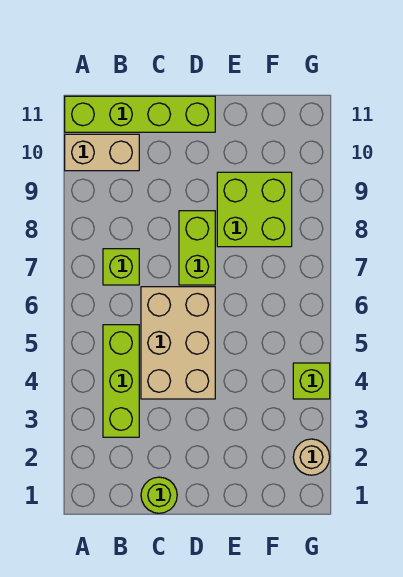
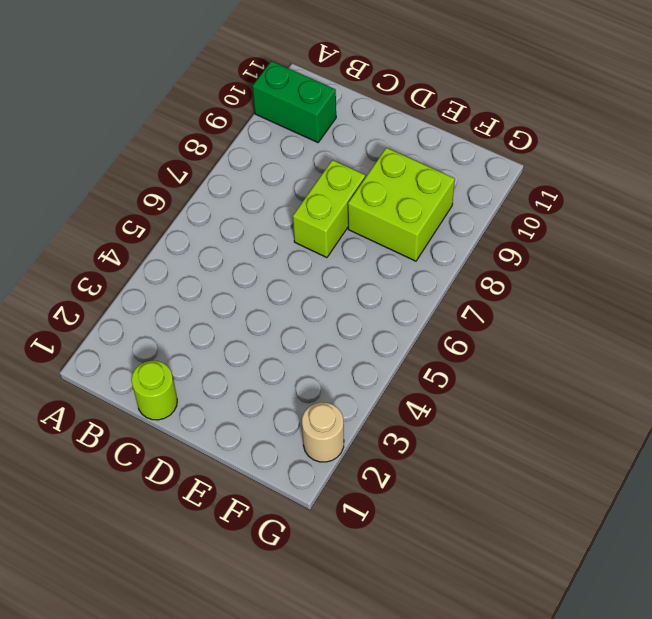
green 1x2 brick [252,61,336,142] -> tan 1x2 brick [65,134,139,171]
none -> lime 1x4 brick [65,96,215,132]
none -> lime 1x3 brick [103,325,139,437]

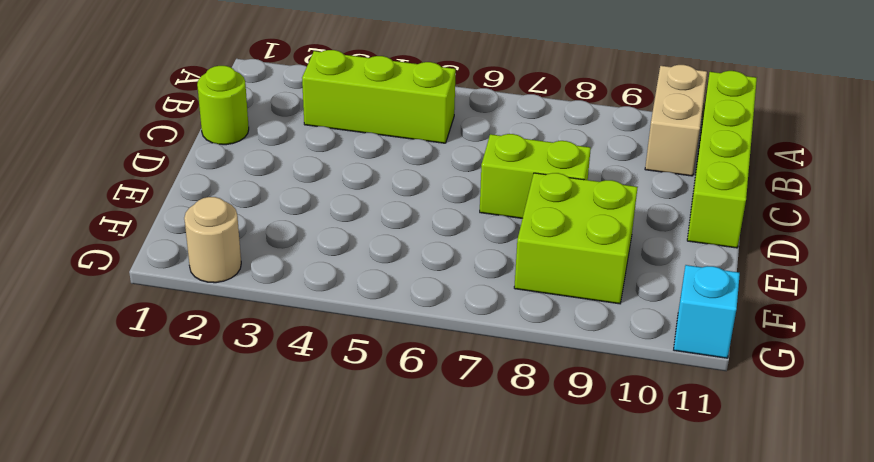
cyan 1x1 brick [674,265,740,358] -> none
none -> lime 1x1 brick [103,249,139,285]
none -> tan 2x3 brick [141,287,215,399]

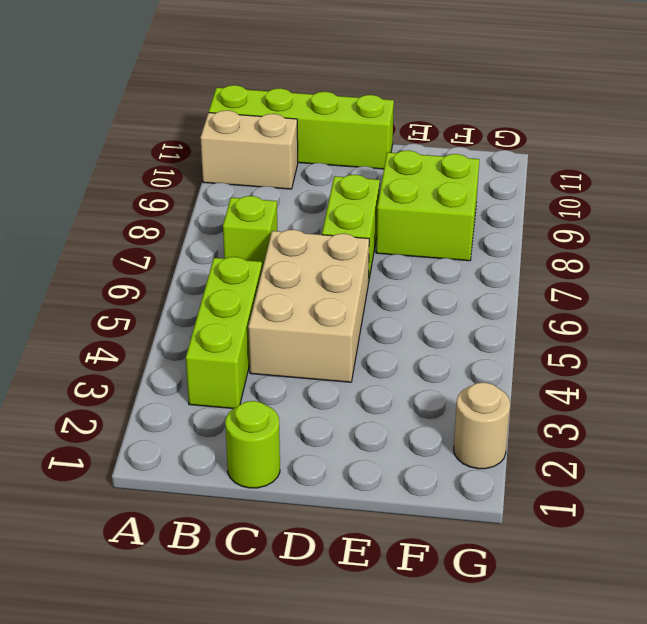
none -> lime 1x1 brick [293,363,330,399]

